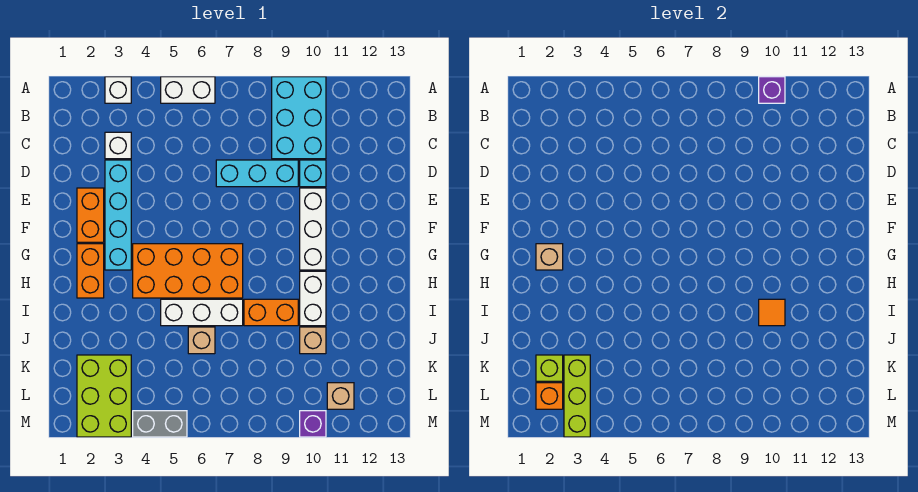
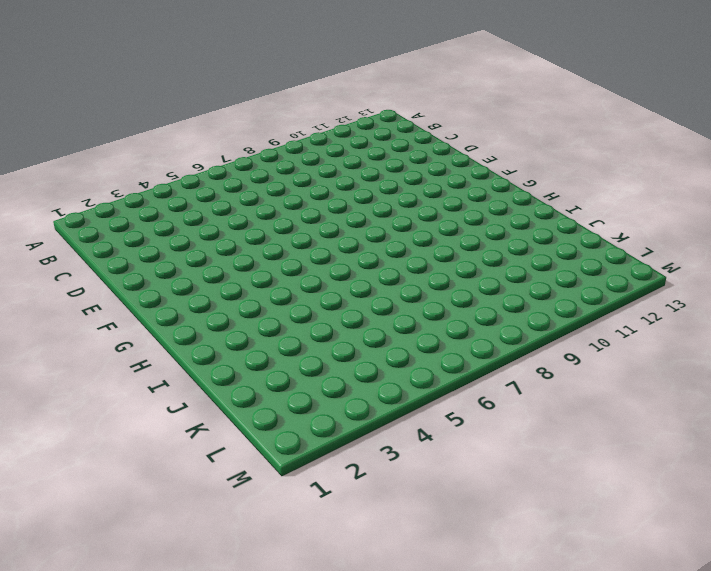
none -> white 1x1 brick [105,77,131,103]
none -> white 1x2 brick [161,77,215,103]
none -> cyan 2x3 brick [272,77,326,159]

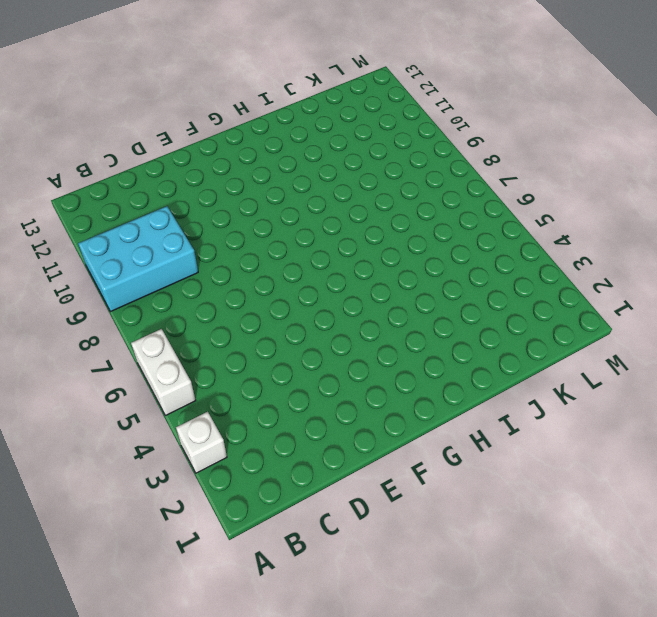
none -> white 1x1 brick [105,132,131,159]
none -> cyan 1x4 brick [105,160,131,270]
none -> cyan 1x3 brick [216,160,298,187]

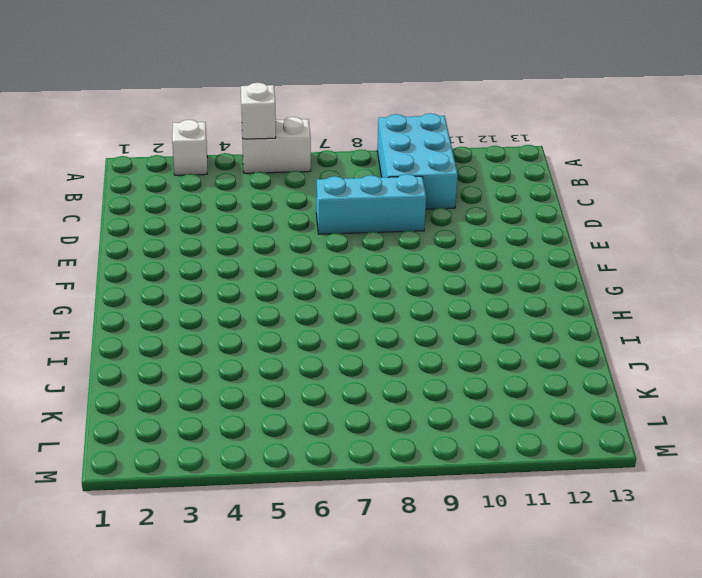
white 1x1 brick [241,83,276,139] -> white 1x1 brick moved to [105,132,131,159]
none -> cyan 1x4 brick [105,160,131,270]
none -> cyan 1x1 brick [300,160,326,187]
none -> orange 1x2 brick [77,188,104,242]

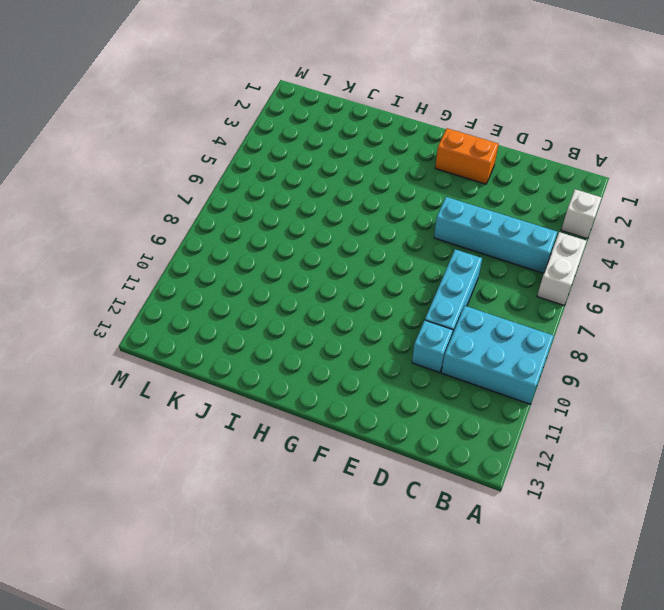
cyan 1x4 brick [434,197,557,273] -> cyan 1x4 brick moved to [105,160,131,270]
none -> white 1x1 brick [105,132,131,159]
none -> white 1x3 brick [300,188,326,270]
none -> orange 1x2 brick [77,244,104,298]

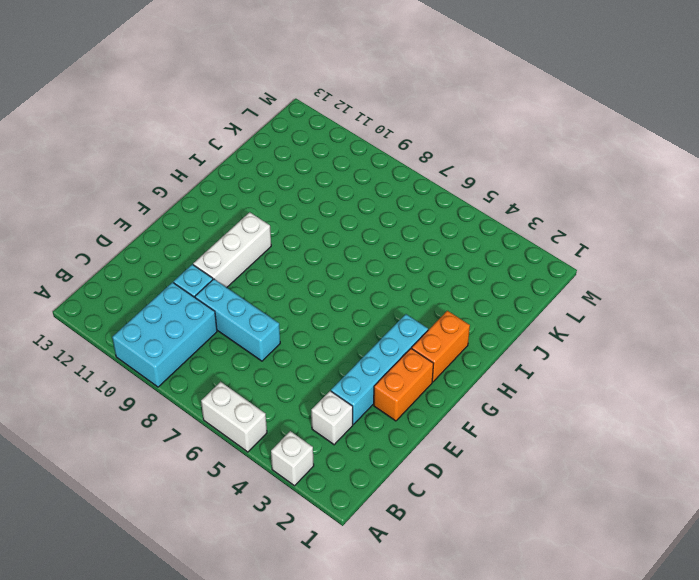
none -> orange 2x4 brick [133,244,243,298]
none -> white 1x2 brick [300,271,326,326]
none -> white 1x3 brick [161,299,243,326]

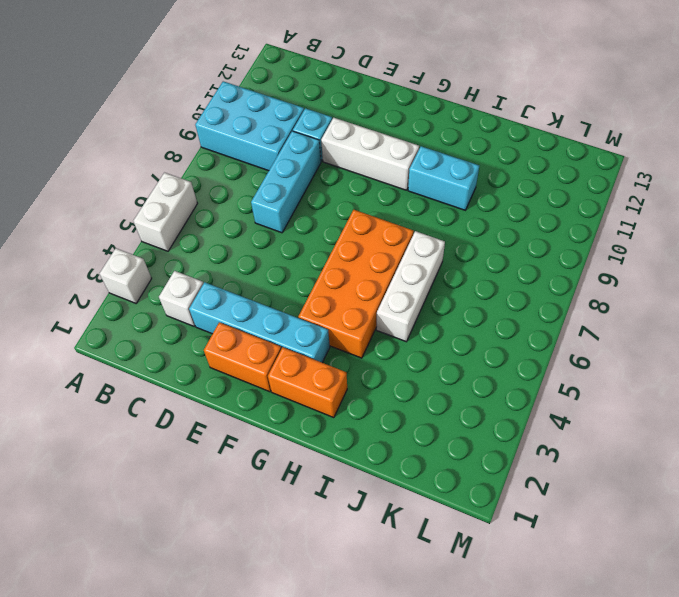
cyan 1x2 brick [408,146,479,210] -> white 1x2 brick [300,271,326,326]
none -> orange 1x2 brick [244,299,298,326]
none -> tan 1x1 brick [188,327,215,354]
none -> tan 1x1 brick [300,327,326,354]

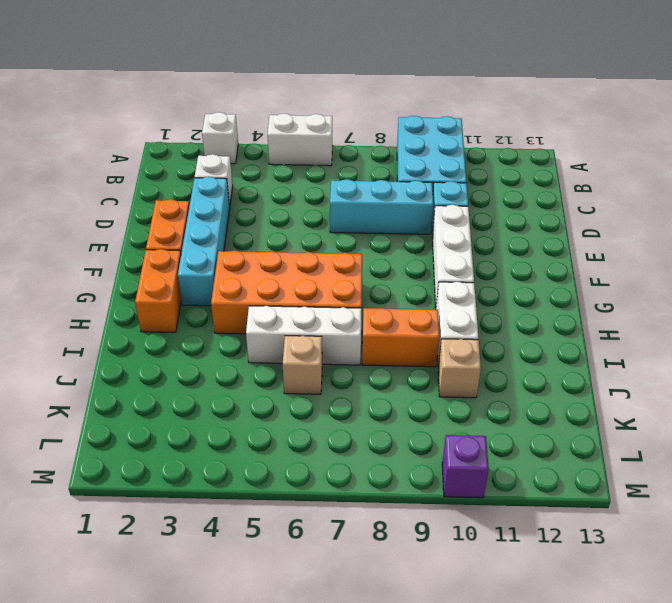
none -> lime 2x3 brick [77,355,131,437]
none -> tan 1x1 brick [327,383,354,409]
none -> grey 1x2 brick [133,411,187,437]

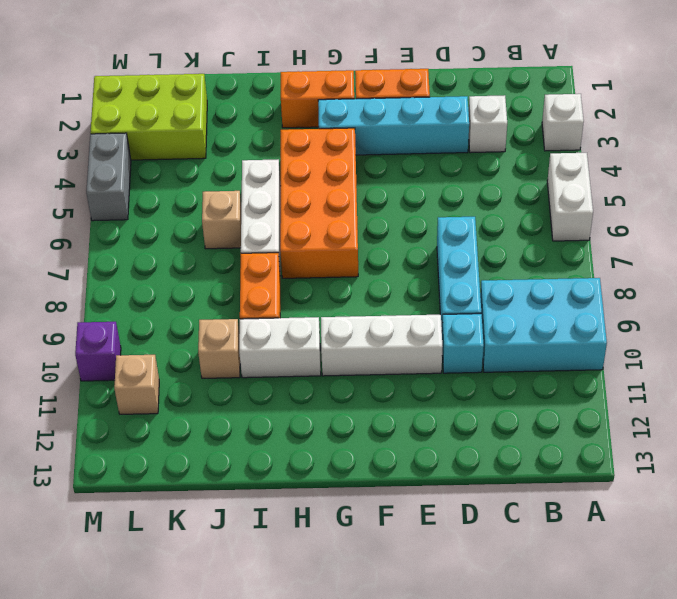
none -> purple 1x1 brick [759,77,785,103]
none -> tan 1x1 brick [536,244,563,270]
none -> orange 1x1 tile [759,299,785,326]

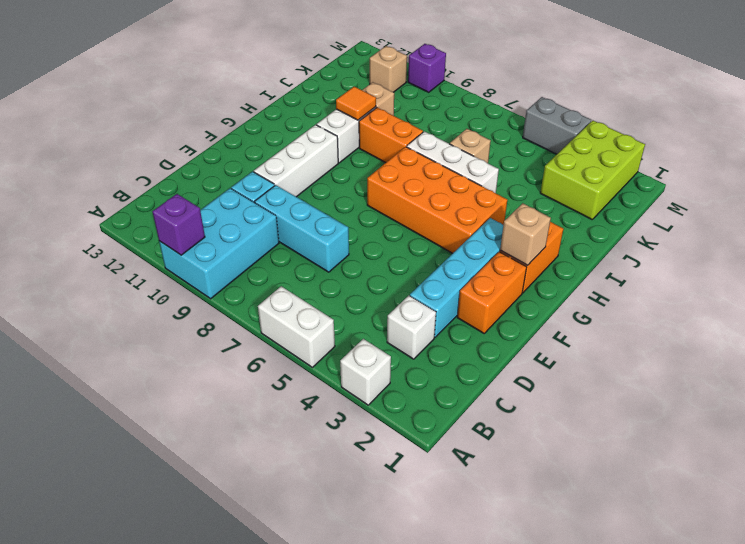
none -> lime 1x1 brick [536,355,563,381]
none -> lime 1x3 brick [564,355,590,437]
none -> orange 1x1 brick [536,383,563,409]

